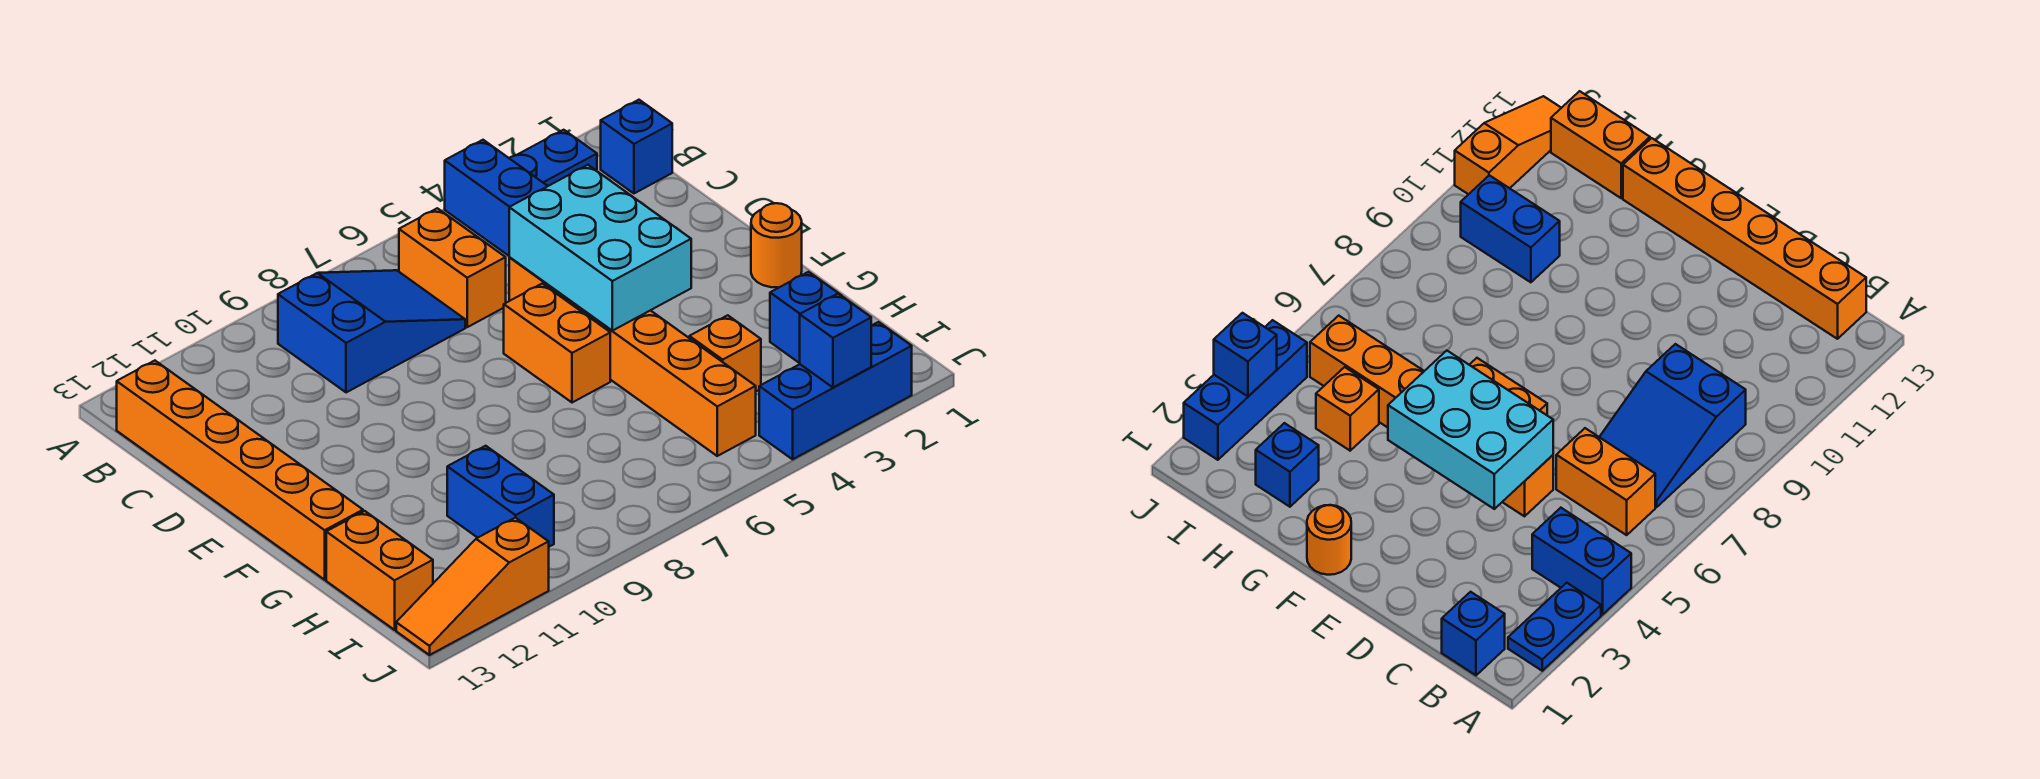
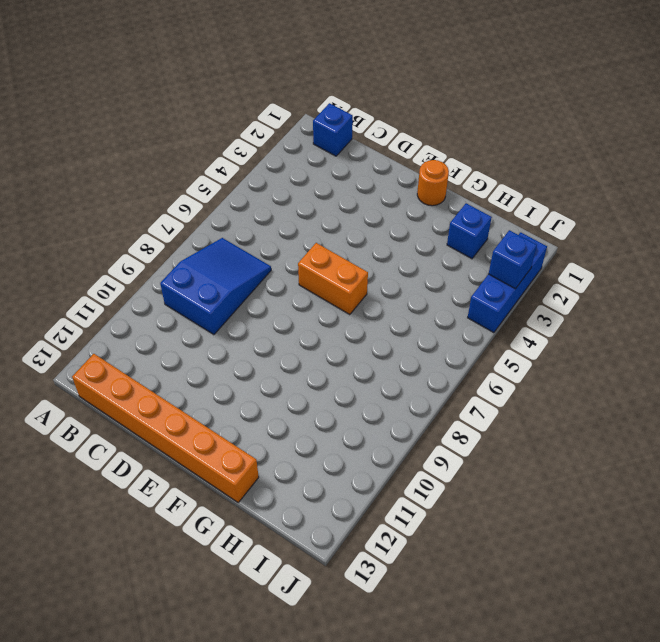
none -> blue 1x2 plate [509,130,597,186]
none -> blue 1x2 brick [445,140,547,256]
none -> orange 1x2 brick [399,208,506,327]

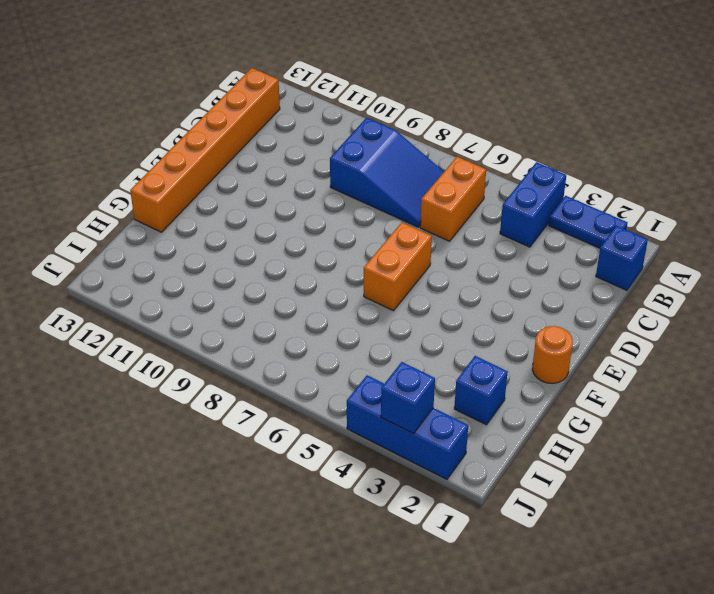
none -> orange 1x6 brick [509,257,756,456]
none -> orange 1x1 brick [689,315,761,391]
none -> blue 1x2 brick [447,446,554,547]

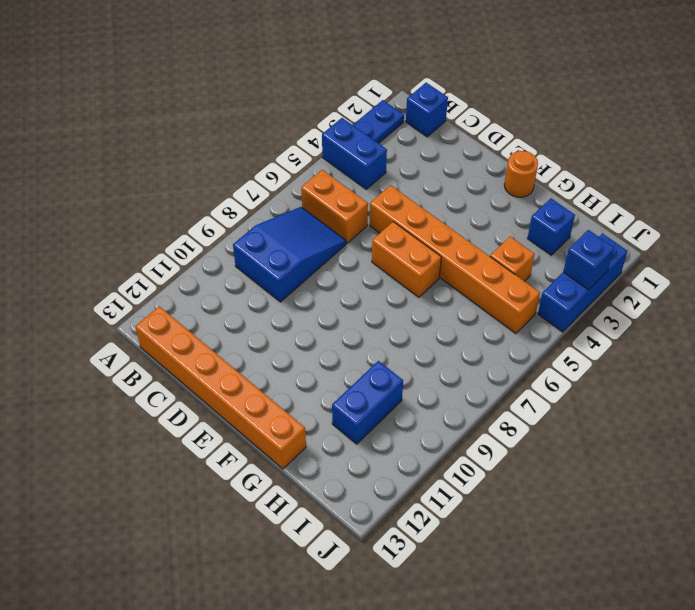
blue 1x2 brick [332,361,403,444] -> blue 1x2 brick turned to [447,446,554,547]
none -> orange 1x2 brick [326,511,433,630]
none -> orange 1x3 slope [396,518,549,655]
none -> cyan 2x3 brick [509,165,691,331]

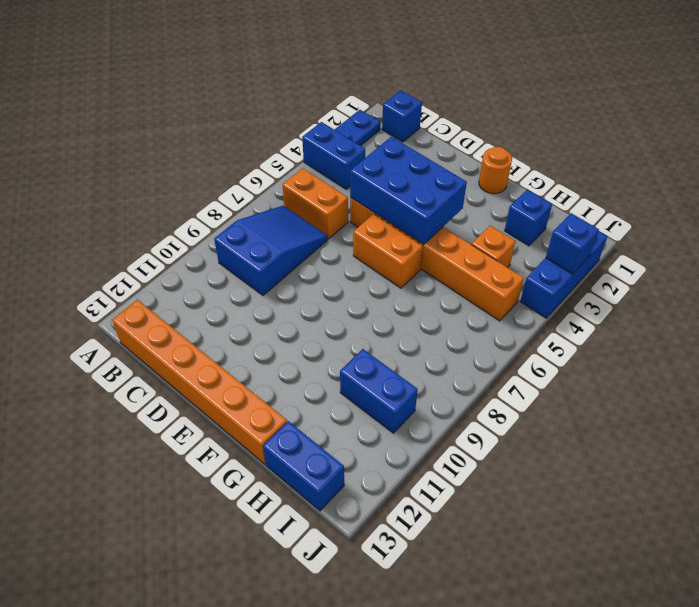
blue 2x3 brick [350,137,467,245] -> cyan 2x3 brick [509,165,691,331]
blue 1x2 brick [263,421,344,511] -> orange 1x2 brick [326,511,433,630]
none -> orange 1x3 slope [396,518,549,655]

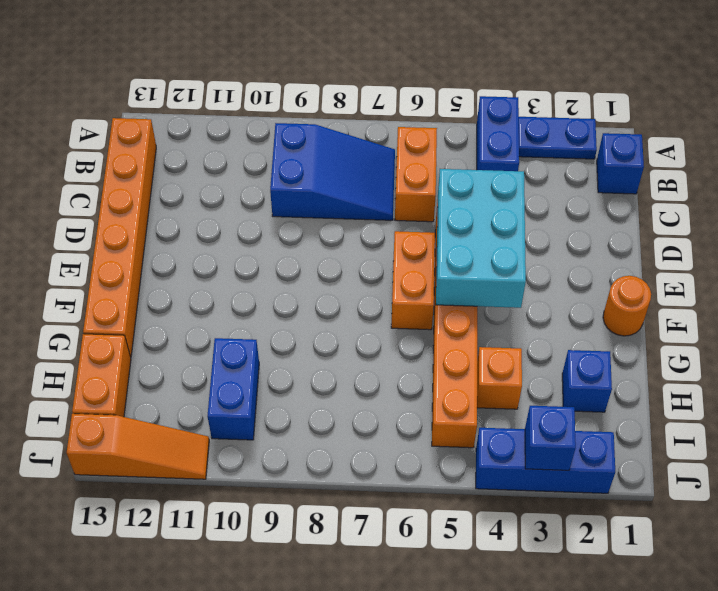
orange 1x3 slope [67,414,209,479] -> orange 1x3 slope turned to [396,518,549,655]

